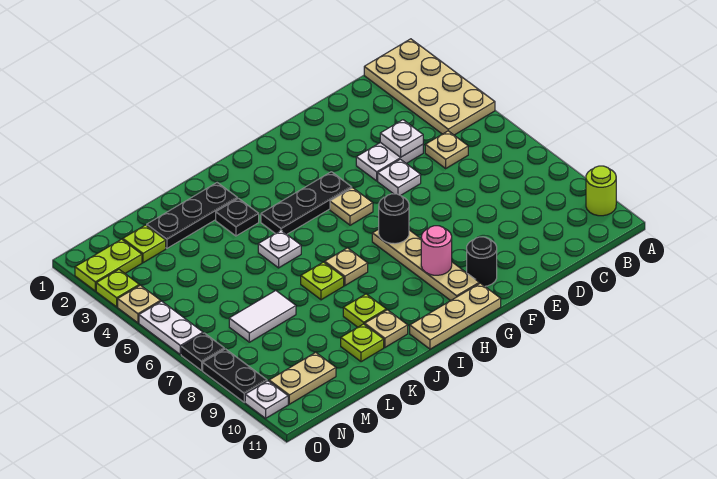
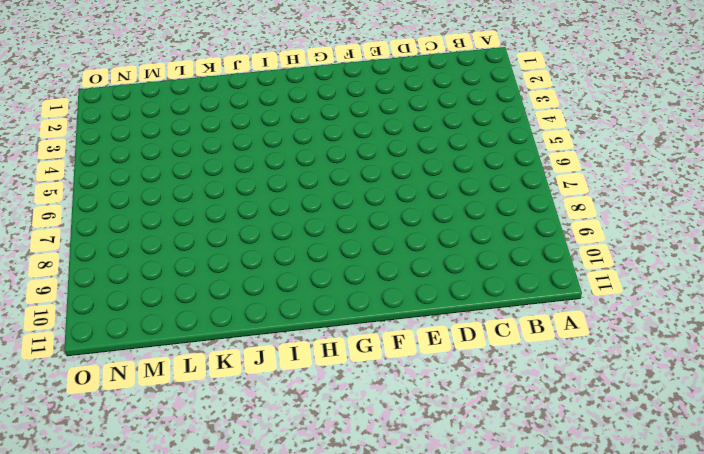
none -> tan 2x4 plate [364,39,495,135]
none -> lime 1x1 round brick [586,166,616,216]
none -> tan 1x1 plate [425,131,468,168]
none -> white 1x2 plate [356,142,423,181]

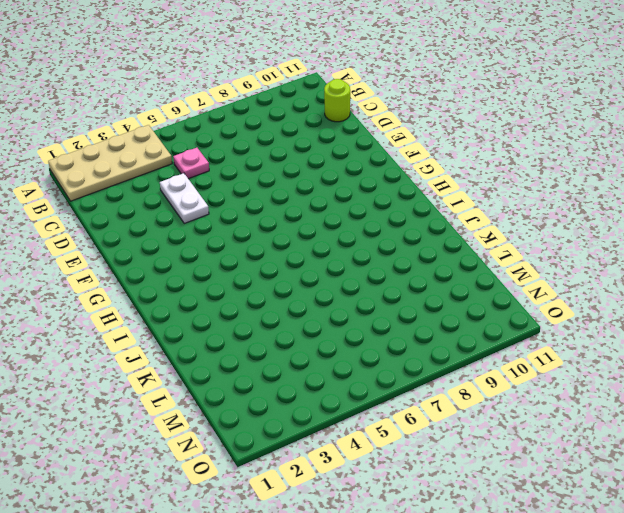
pink 1x1 plate [173,148,209,179] -> tan 1x1 plate [425,131,468,168]
lime 1x1 round brick [324,79,350,122] -> lime 1x1 round brick moved to [586,166,616,216]
none -> white 1x1 plate [378,159,421,196]
none -> black 1x1 round brick [467,237,497,286]
none -> black 1x3 plate [261,172,352,234]
none -> tan 1x1 plate [330,188,373,225]

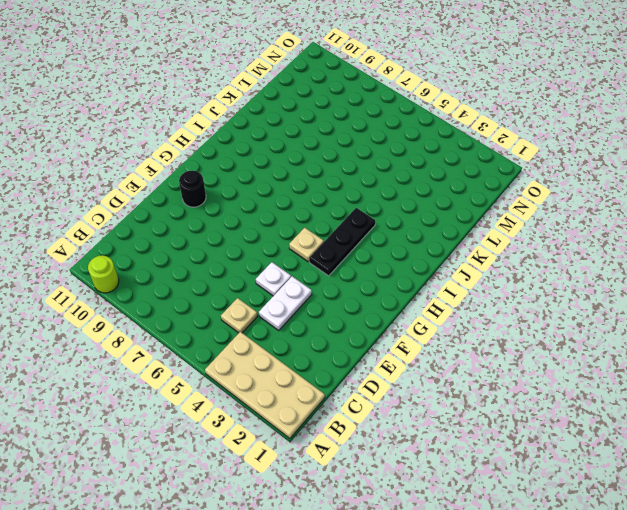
none -> tan 1x4 plate [372,229,479,301]
none -> tan 1x3 plate [410,283,501,349]
none -> tan 1x1 plate [325,248,368,285]
none -> black 1x3 plate [147,183,237,248]

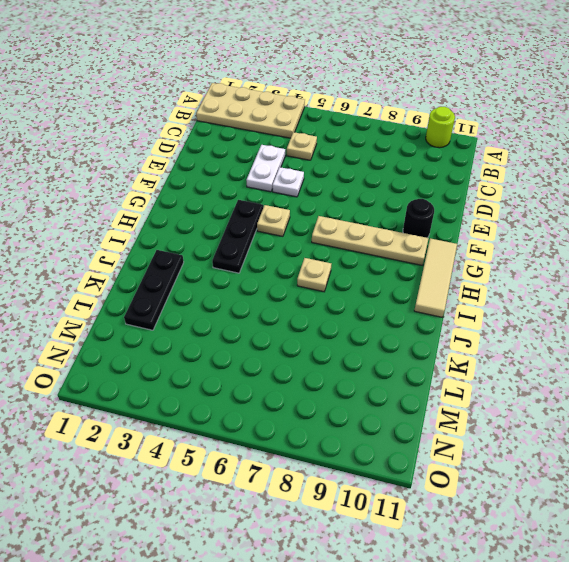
tan 1x3 tile [414,238,457,318] -> tan 1x3 plate [410,283,501,349]
none -> black 1x1 plate [216,198,259,236]
none -> white 1x1 plate [258,230,301,268]
none -> lime 1x1 plate [301,262,344,300]
none -> lime 1x1 plate [343,294,386,327]

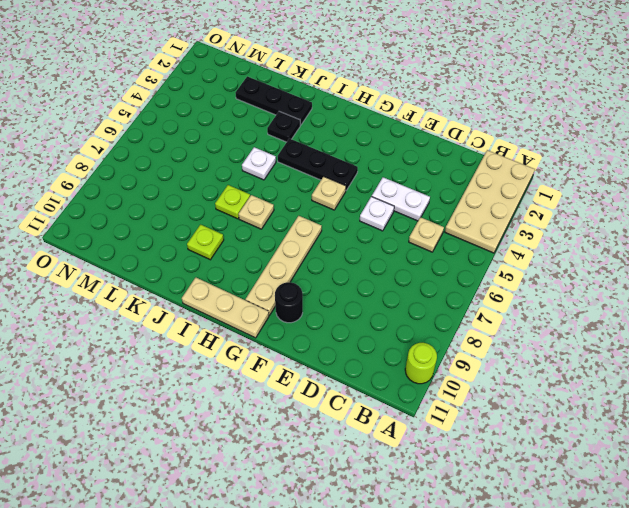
none -> tan 1x1 plate [365,310,408,347]
none -> lime 1x1 plate [341,324,384,362]
none -> white 1x2 tile [229,291,296,342]
none -> lime 1x1 plate [123,225,166,263]

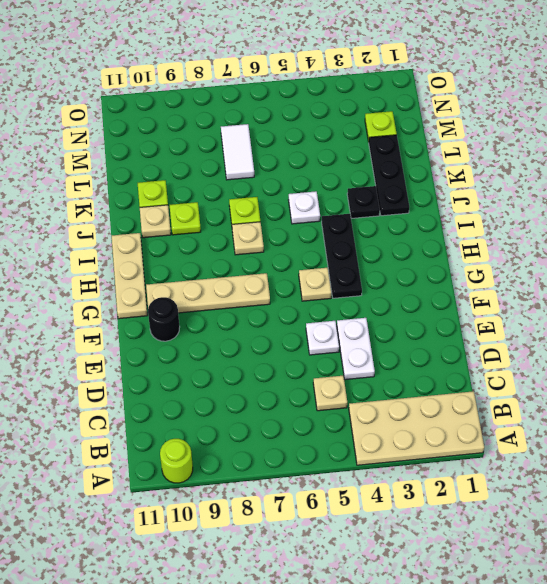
none -> tan 1x2 plate [269,352,336,404]
none -> lime 1x2 plate [75,239,142,291]
none -> lime 1x1 plate [96,270,139,307]
none -> tan 1x1 plate [118,285,161,323]

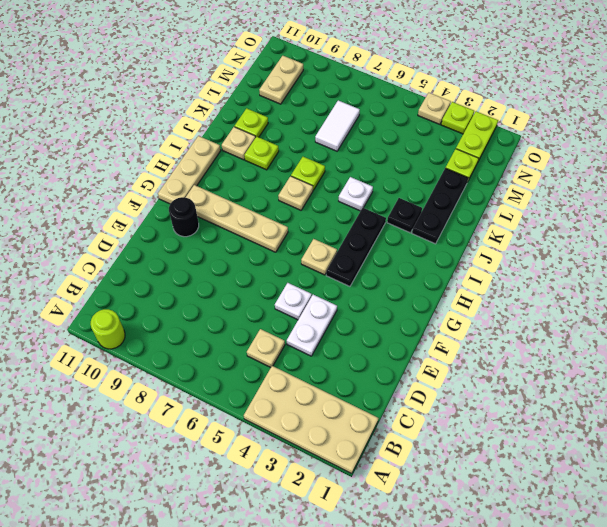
none -> white 1x2 plate [139,301,203,355]
none -> black 1x1 plate [181,333,224,370]
none -> black 1x2 plate [203,349,267,402]
none -> white 1x1 plate [245,381,288,418]

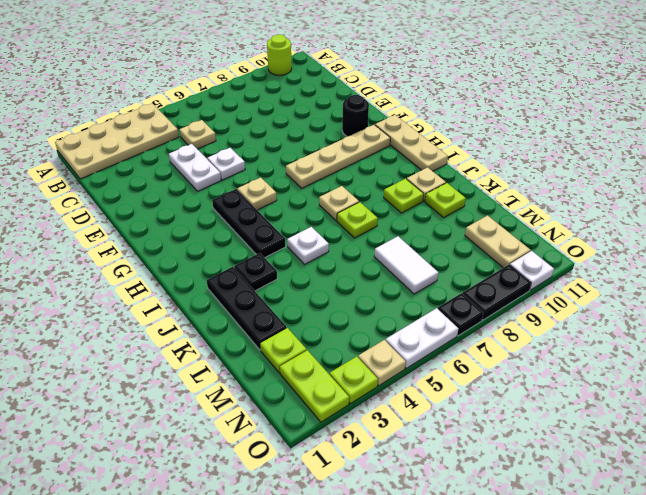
none -> white 1x1 plate [380,120,423,157]
none -> black 1x1 round brick [379,194,409,244]
none -> pink 1x1 round brick [421,226,452,275]

